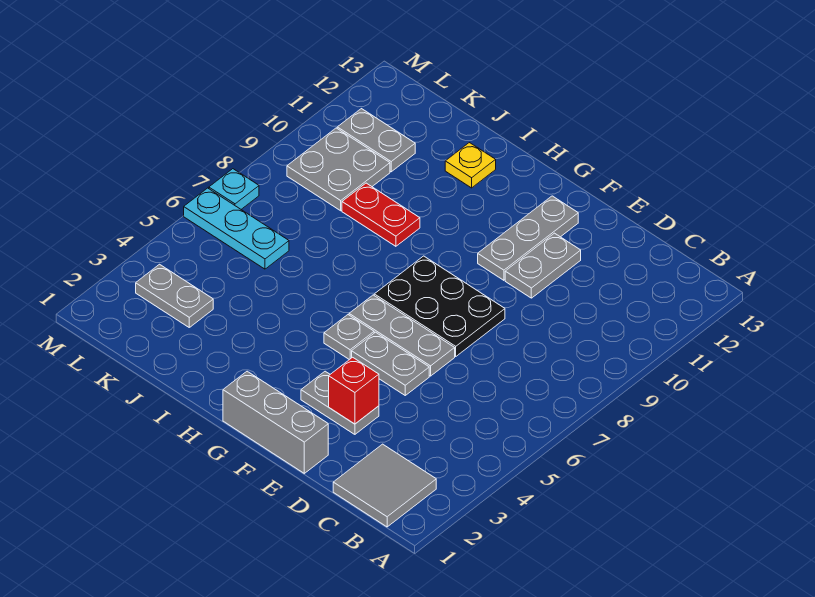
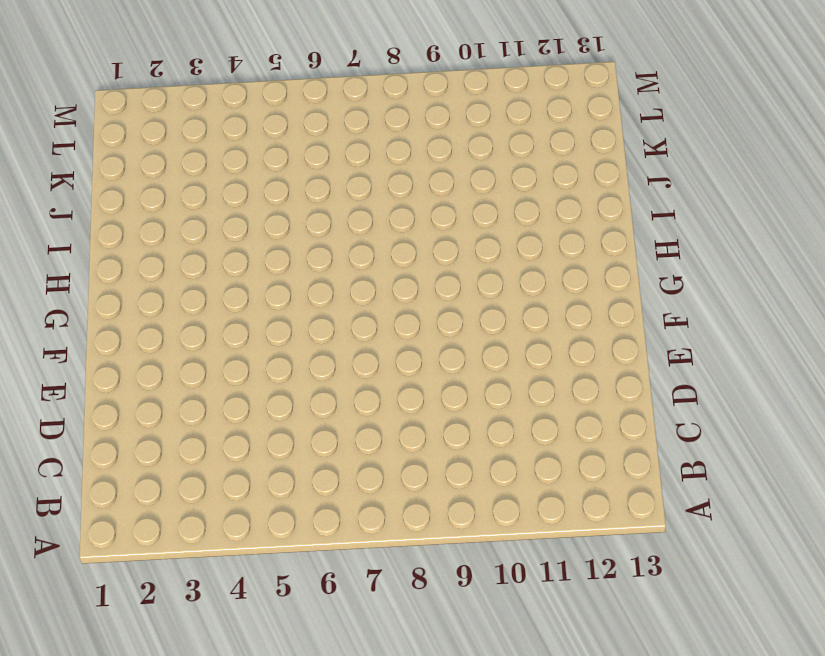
none -> grey 2x2 tile [333,444,436,527]
none -> grey 1x3 brick [223,371,328,473]
none -> grey 1x2 plate [301,371,379,434]

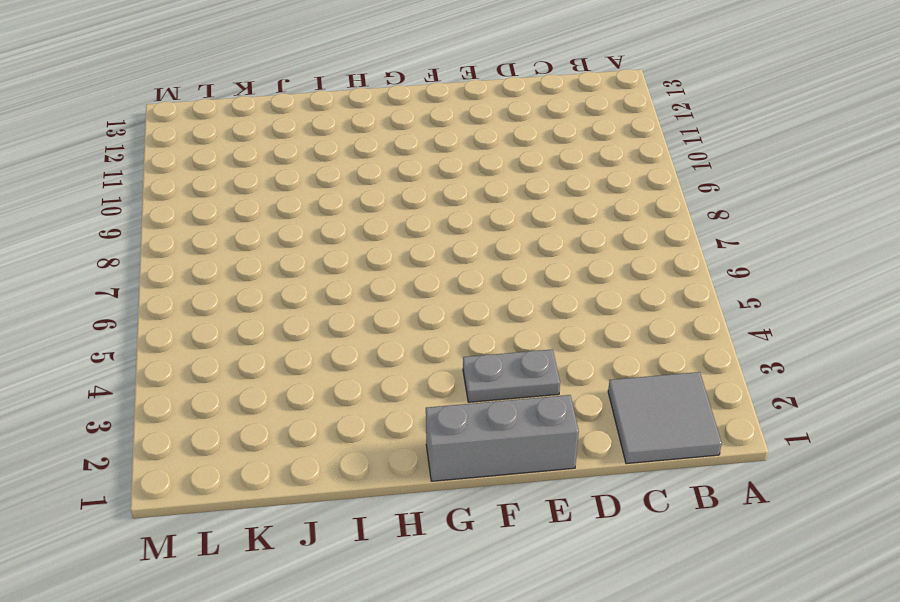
none -> grey 1x2 plate [352,332,429,395]
none -> grey 1x3 plate [349,295,455,376]
none -> black 2x3 plate [374,256,505,356]

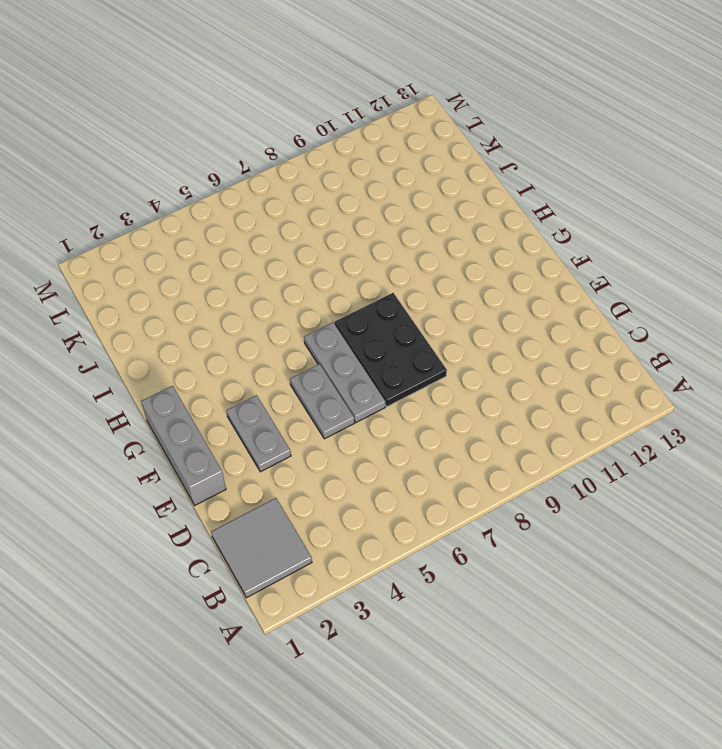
none -> grey 1x2 plate [505,233,581,298]
none -> grey 1x3 plate [478,196,578,280]
none -> grey 1x1 plate [324,315,374,360]

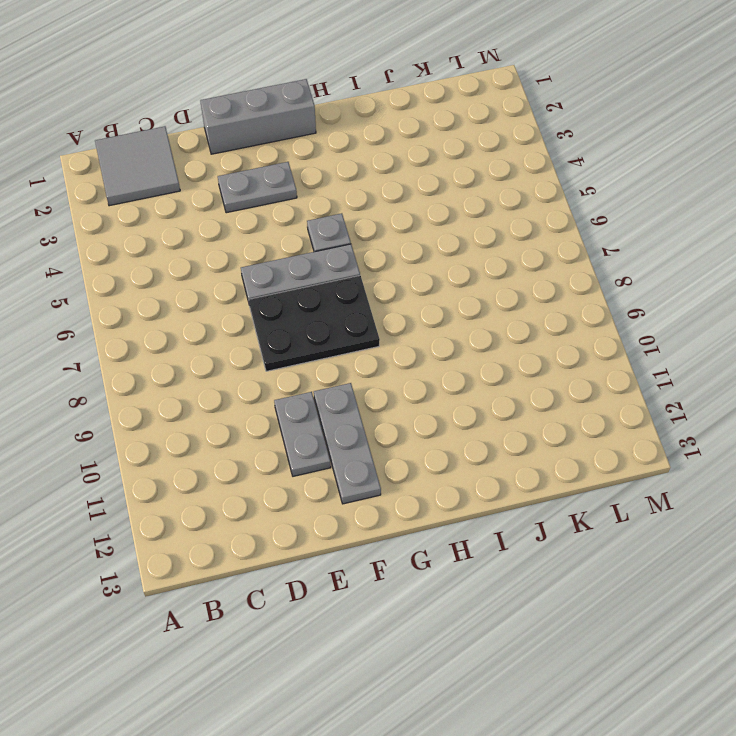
none -> grey 1x2 plate [352,332,429,395]
none -> red 1x2 plate [342,183,420,246]
none -> yellow 1x1 plate [445,143,496,188]

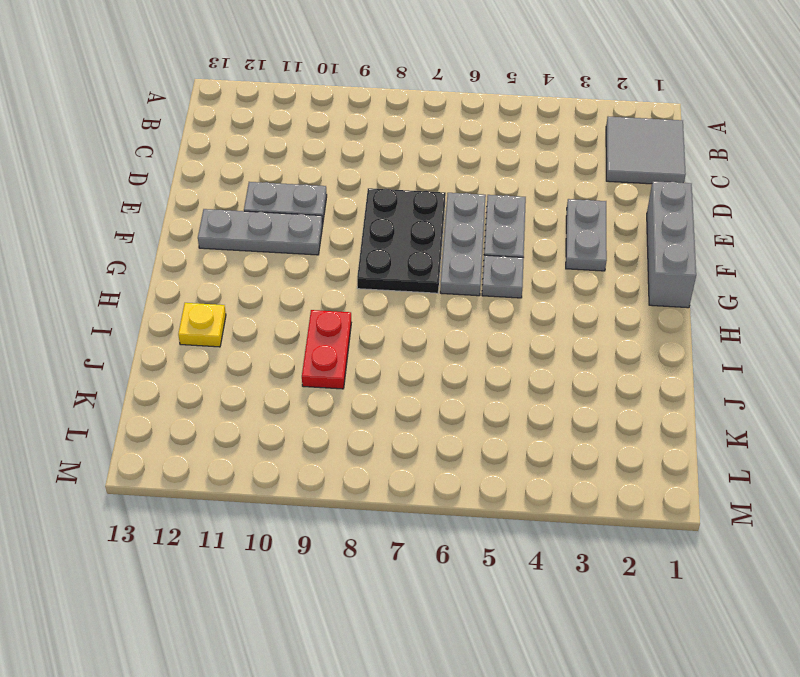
none -> grey 1x2 plate [136,264,213,327]
none -> cyan 1x3 plate [184,188,289,269]
none -> grey 2x2 plate [287,128,390,211]

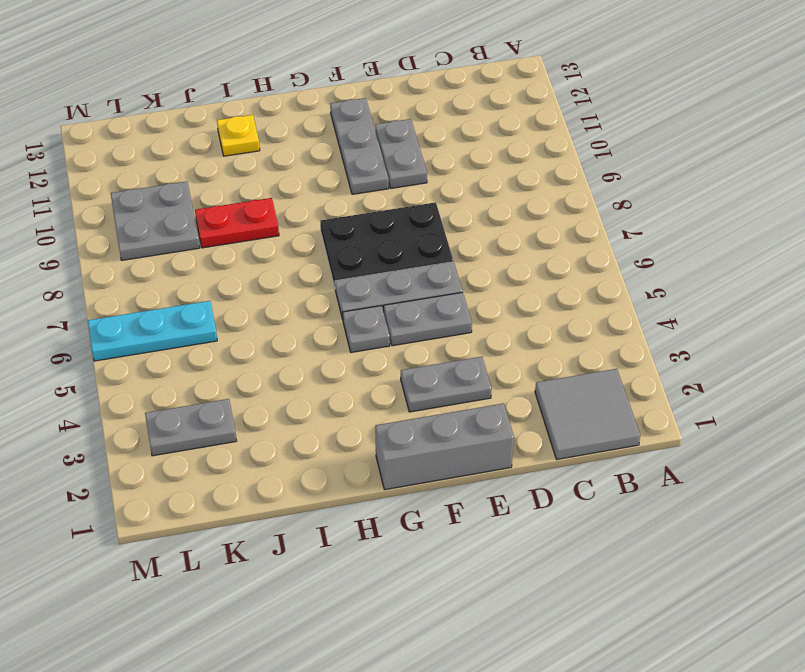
none -> grey 1x2 plate [337,109,415,172]
none -> cyan 1x1 plate [209,169,259,209]
none -> red 1x1 brick [329,357,379,424]

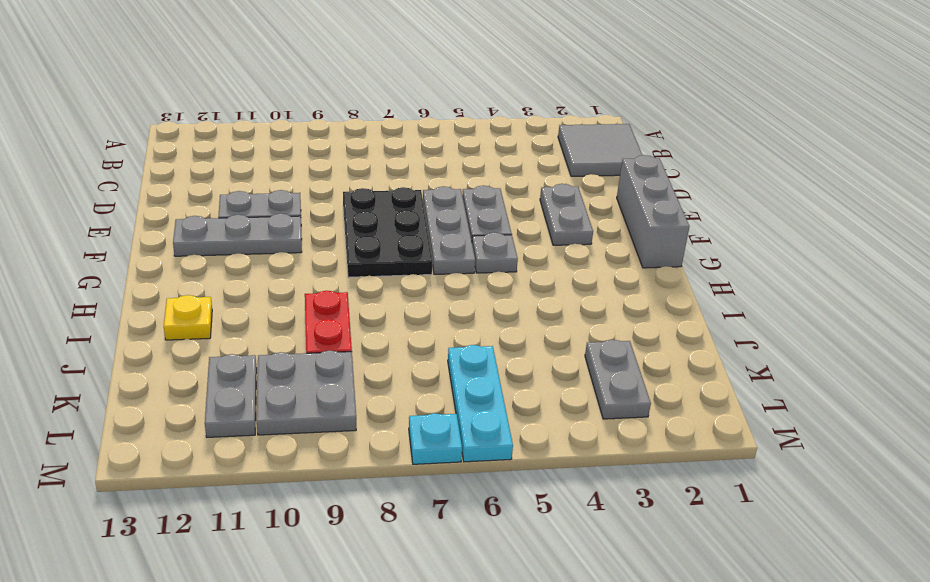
none -> red 1x1 brick [329,357,379,424]

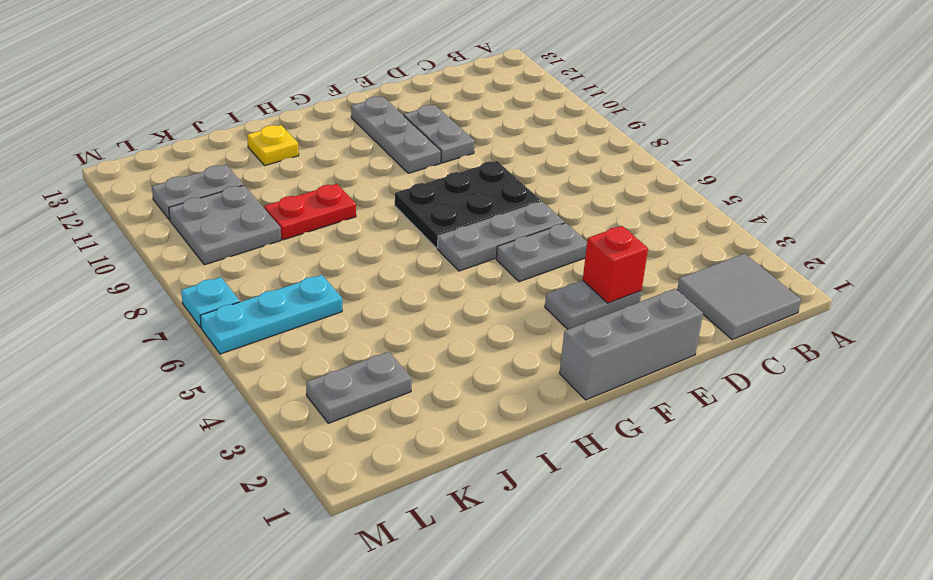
none -> grey 1x1 plate [324,315,374,360]

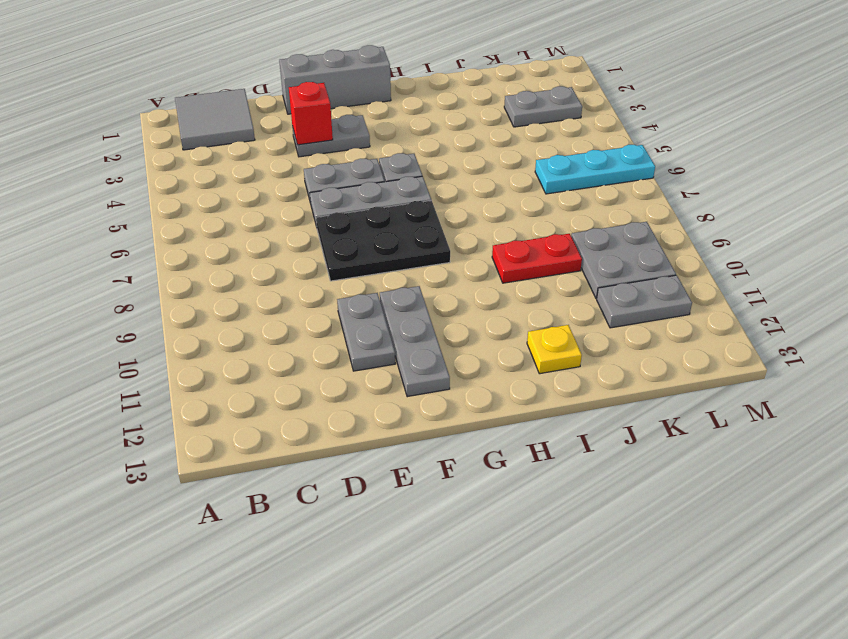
none -> cyan 1x1 plate [209,169,259,209]

